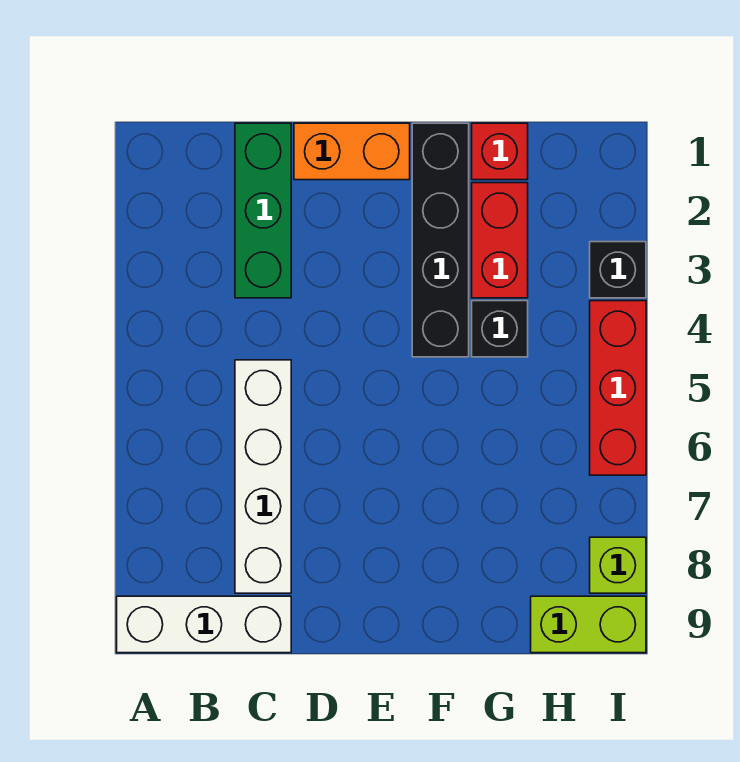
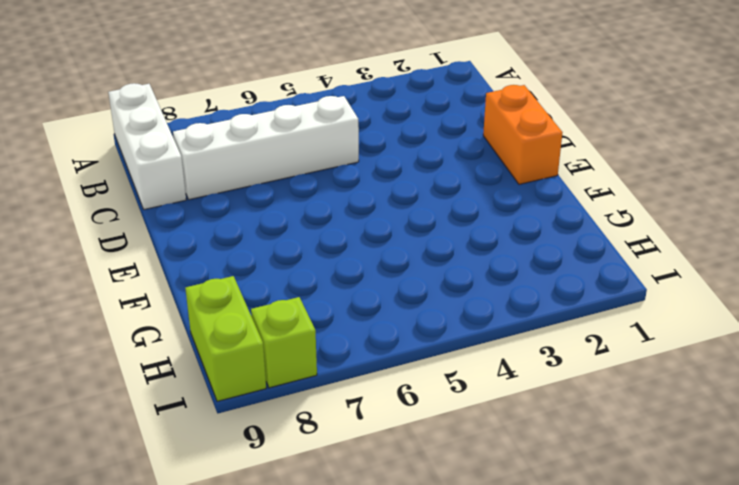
none -> green 1x3 brick [235,123,291,298]
none -> black 1x4 brick [412,123,469,357]
none -> red 1x1 brick [472,123,528,180]

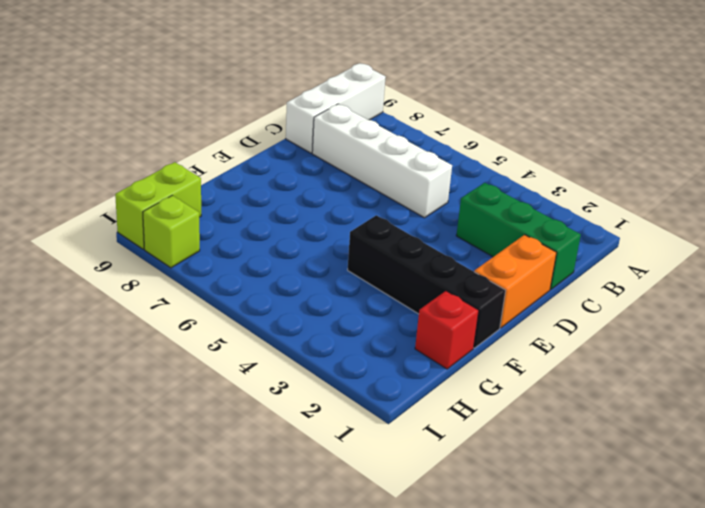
none -> red 1x2 brick [472,183,528,298]
none -> black 1x1 brick [472,301,528,357]
none -> black 1x1 brick [590,242,646,298]

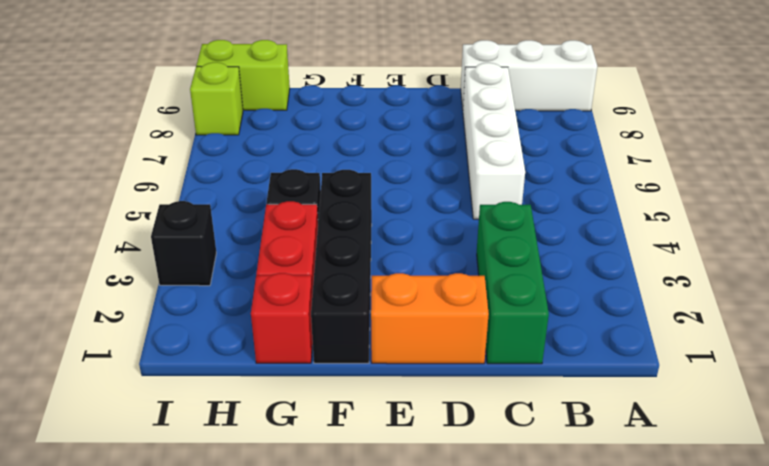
none -> red 1x3 brick [590,301,646,475]

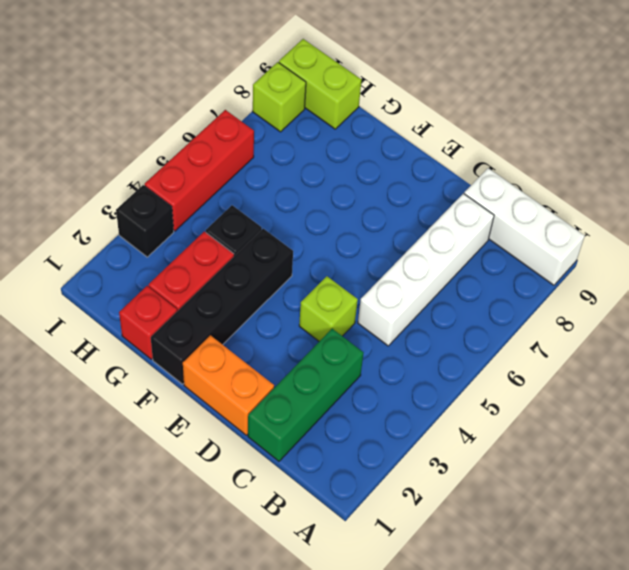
lime 1x1 brick [299,276,358,341] -> none

